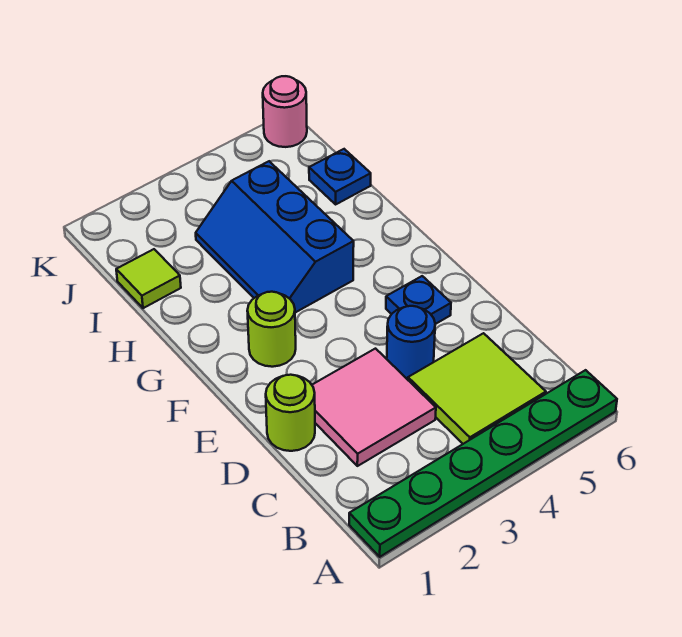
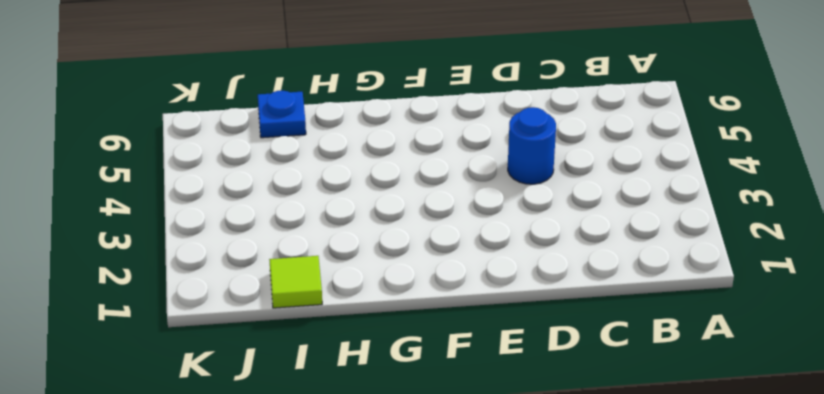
none -> green 1x6 plate [349,370,617,557]
none -> lime 2x2 tile [408,333,546,444]

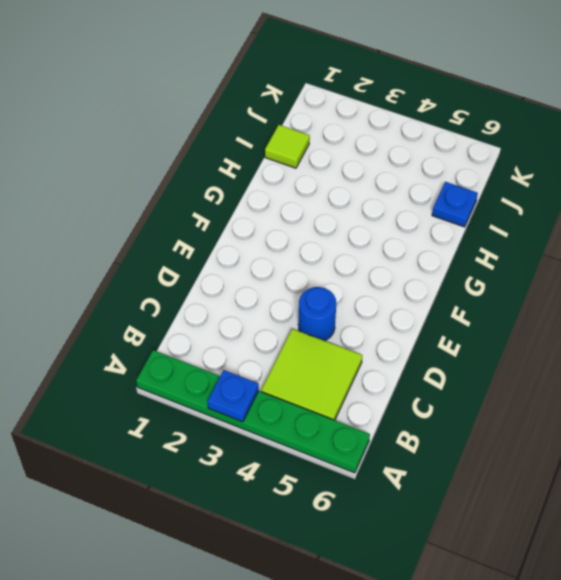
blue 1x1 plate [207,370,259,422] -> blue 1x1 plate moved to [386,276,451,324]
none -> pink 2x2 tile [312,349,436,466]
none -> lime 1x1 round brick [266,375,315,451]

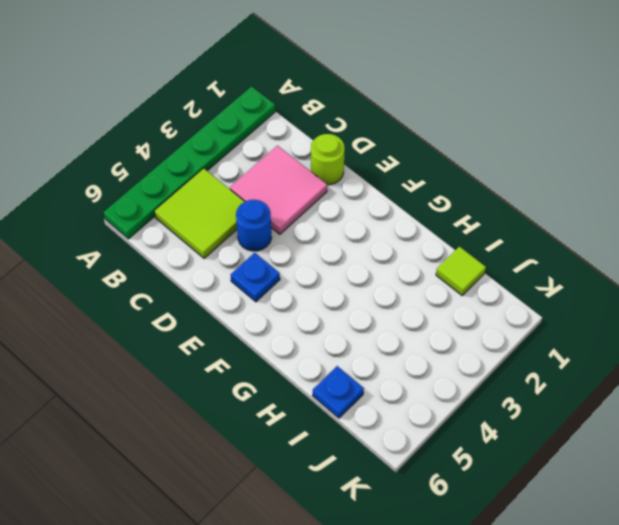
none -> lime 1x1 round brick [247,292,296,367]
none -> blue 2x3 slope [196,161,354,313]

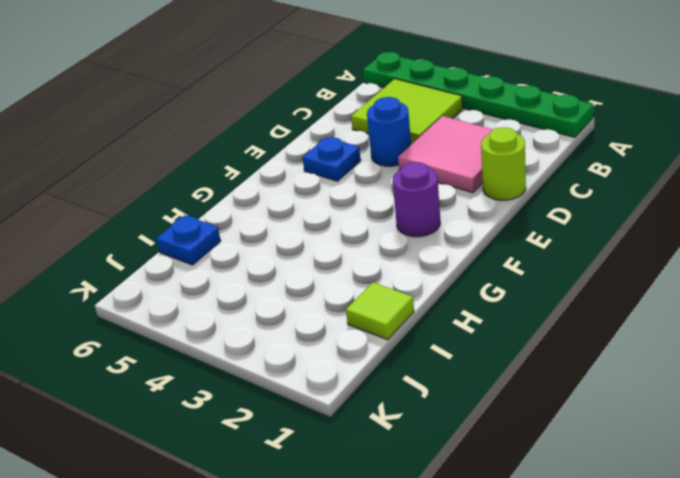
purple 1x1 round brick [393,162,440,237] -> lime 1x1 round brick [247,292,296,367]
none -> blue 2x3 slope [196,161,354,313]
none -> pink 1x1 round brick [263,76,307,147]

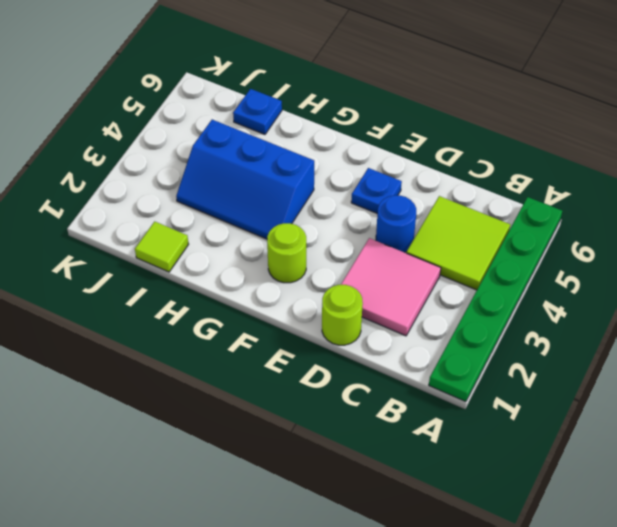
none -> pink 1x1 round brick [263,76,307,147]

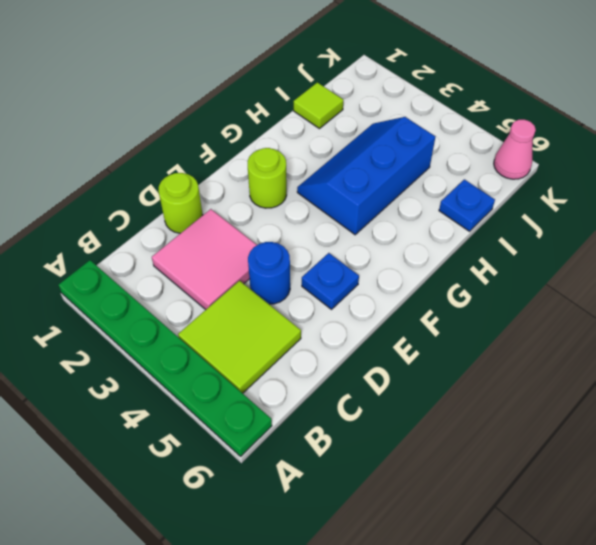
pink 1x1 cone [494,120,536,179] -> pink 1x1 round brick [263,76,307,147]

